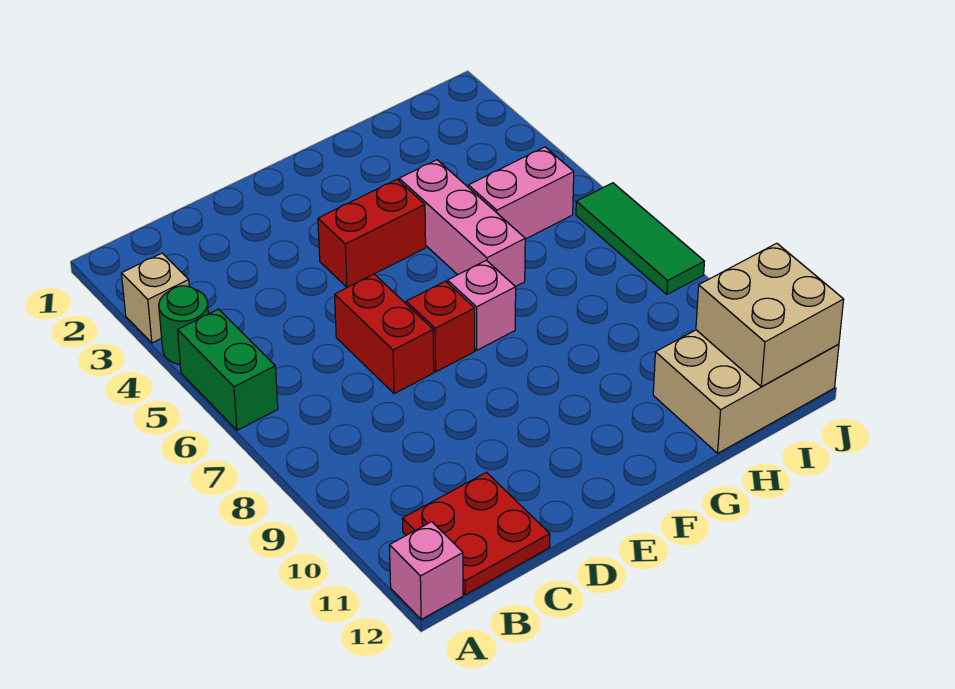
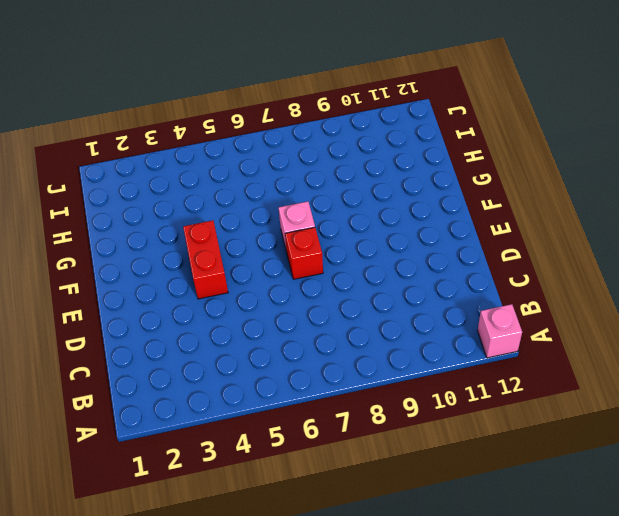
none -> tan 1x1 brick [121,253,189,343]
none -> green 1x1 round brick [159,286,208,364]
none -> green 1x2 brick [177,309,278,430]

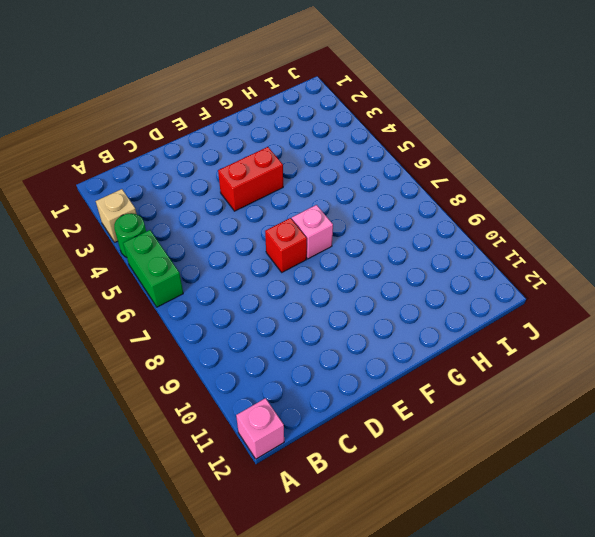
none -> red 2x2 plate [402,472,550,595]
none -> red 1x2 brick [335,274,434,394]
none -> pink 1x3 brick [399,160,525,287]

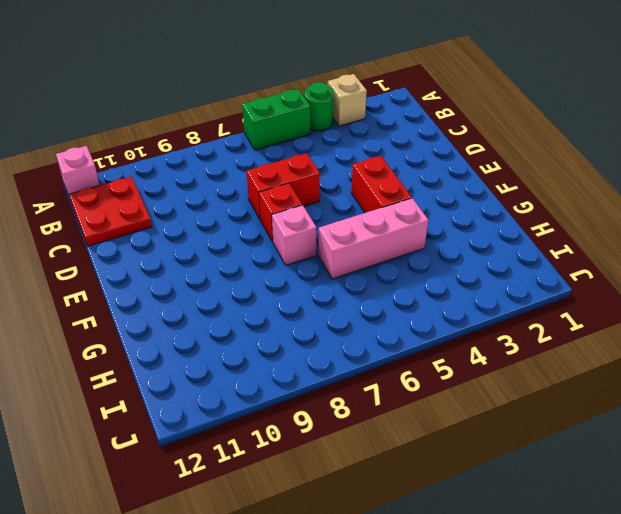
none -> pink 1x2 brick [468,147,574,239]
none -> tan 2x3 brick [653,330,839,453]
none -> green 1x3 tile [576,183,704,295]

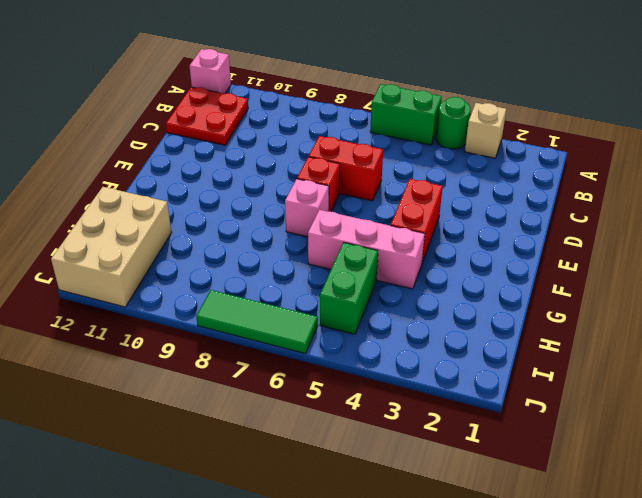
green 1x2 brick [320,243,378,334] -> pink 1x2 brick [468,147,574,239]
none -> tan 2x2 brick [696,243,844,387]

